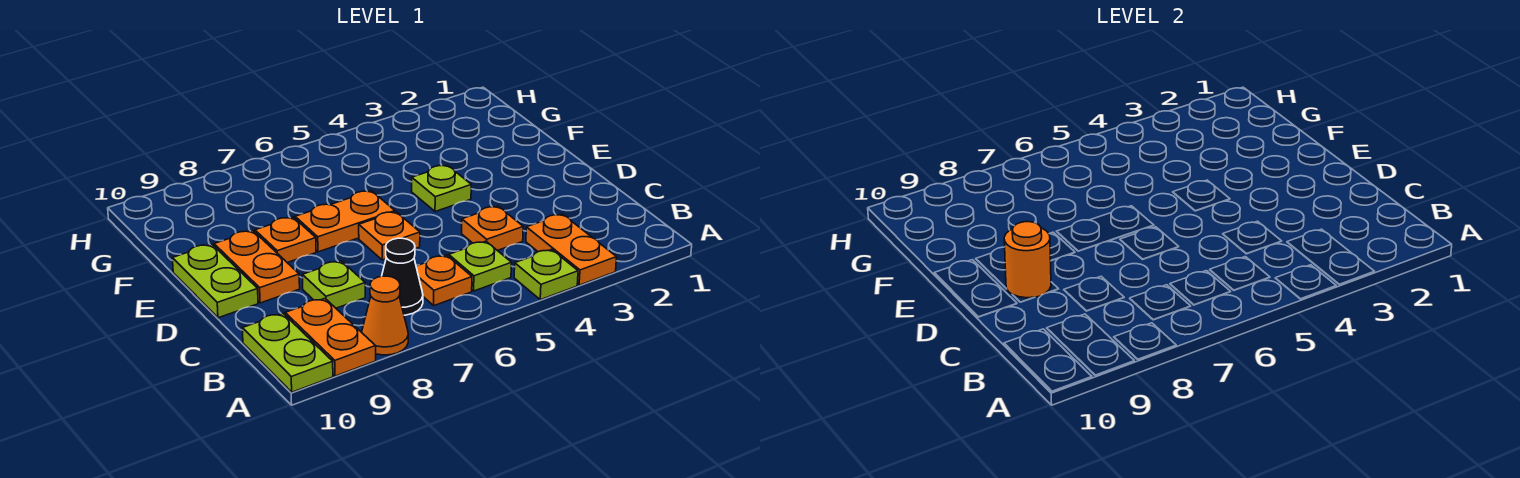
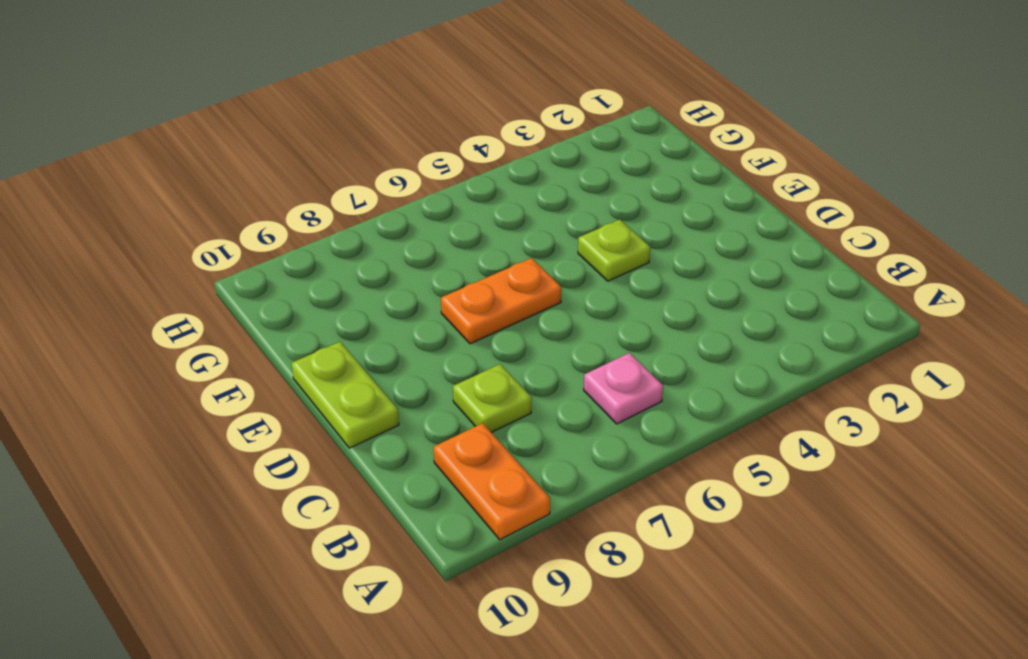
pink 1x1 plate [584,353,663,424] -> orange 1x1 plate [416,255,472,306]
none -> orange 1x2 plate [526,214,617,285]
none -> lime 1x1 plate [514,250,578,300]
none -> orange 1x1 cone [362,276,408,355]

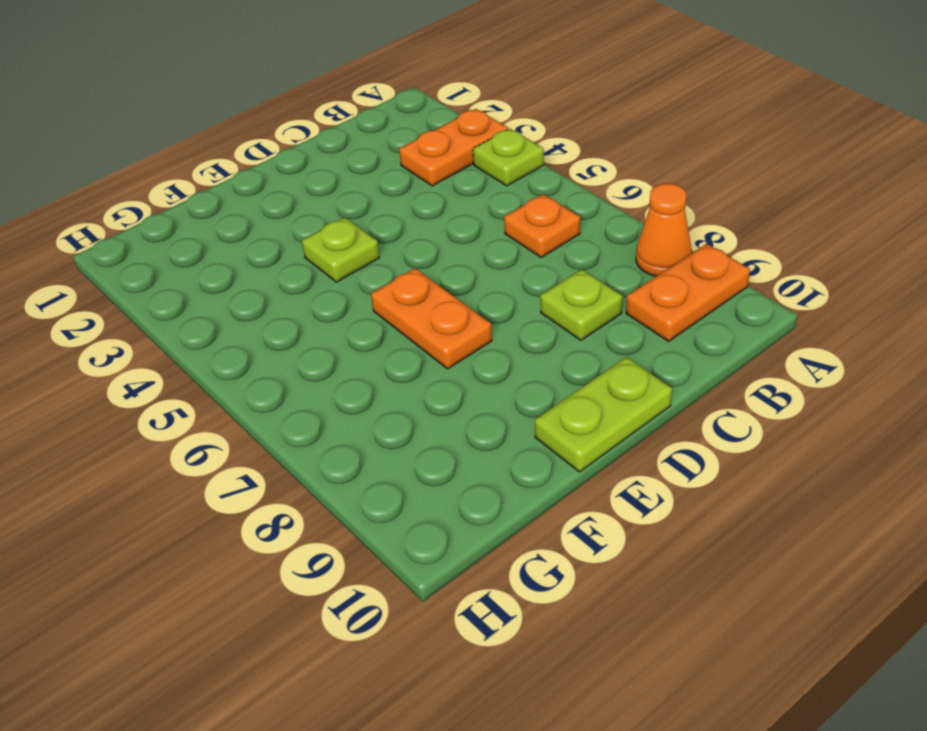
none -> lime 1x2 plate [242,313,333,392]
none -> lime 1x1 plate [449,241,512,291]
none -> black 1x1 cone [382,238,423,315]

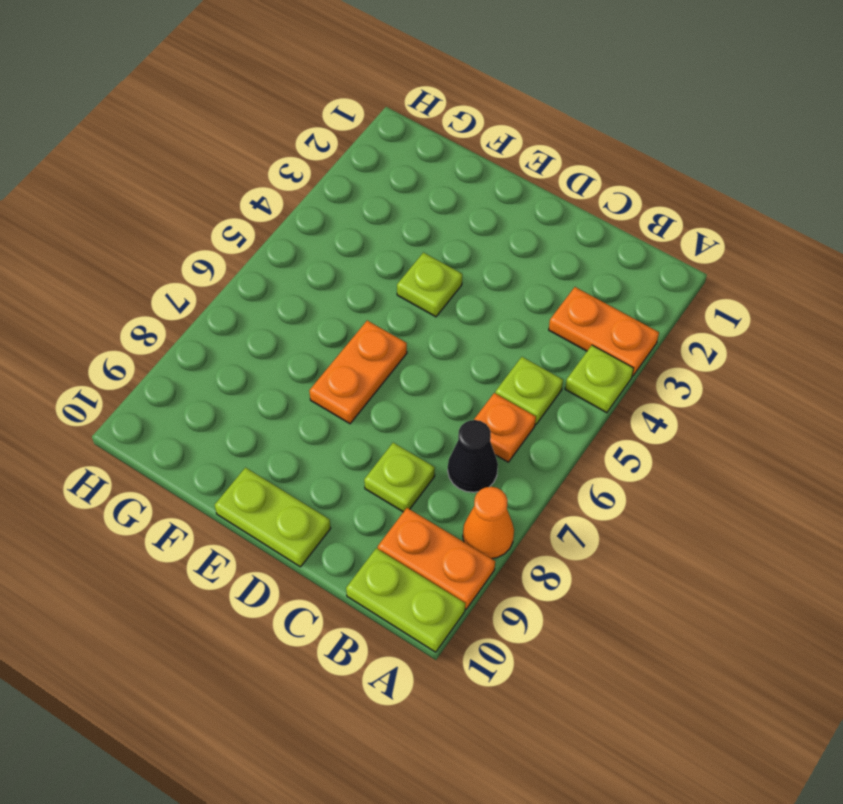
none -> orange 1x1 plate [462,206,523,251]
none -> orange 1x1 plate [359,212,420,260]
none -> orange 1x2 plate [214,231,300,303]

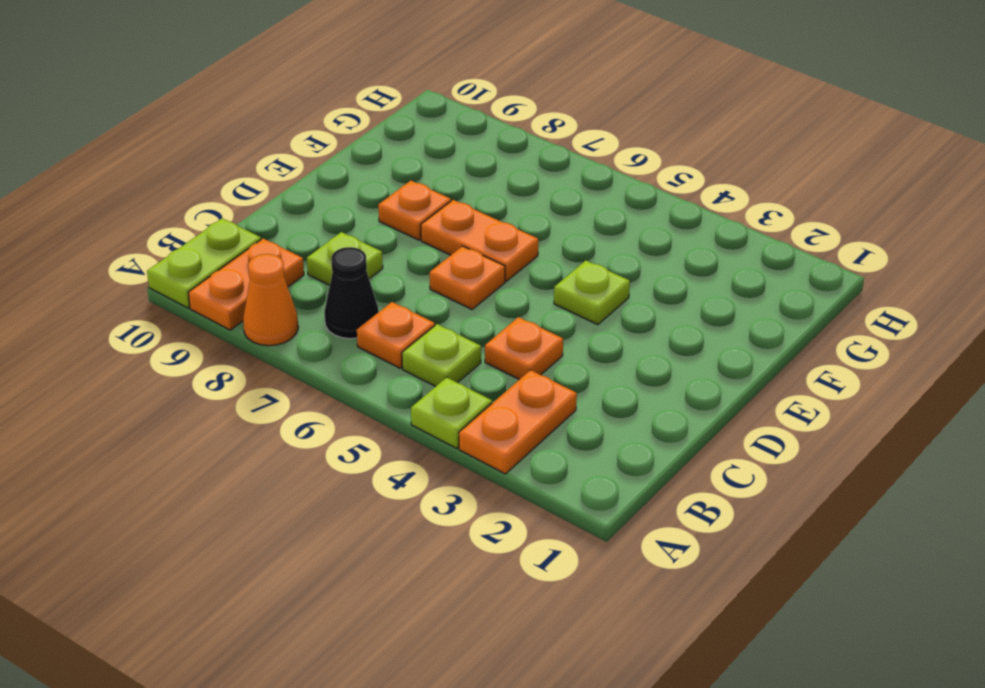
none -> orange 1x2 plate [214,231,300,303]
none -> lime 1x2 plate [173,244,258,318]
none -> orange 1x1 round brick [1004,222,1051,298]

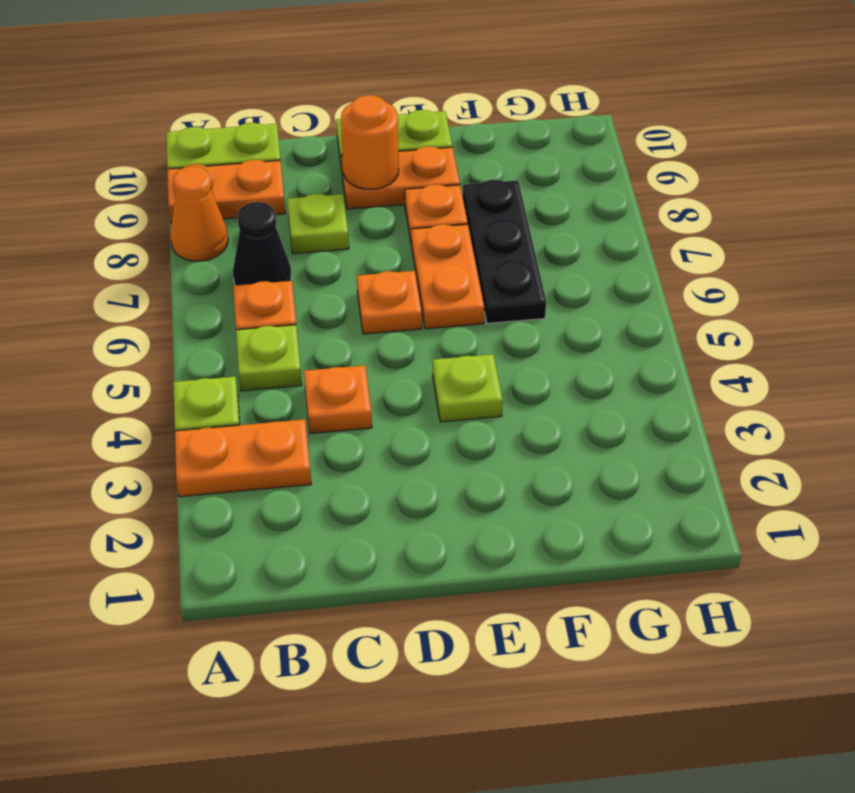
black 1x3 plate [463,180,546,324] -> none

